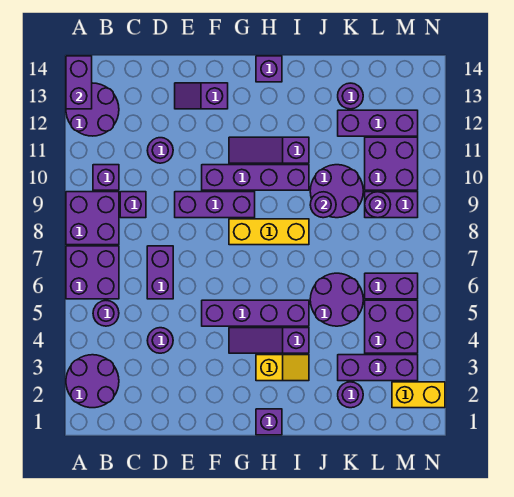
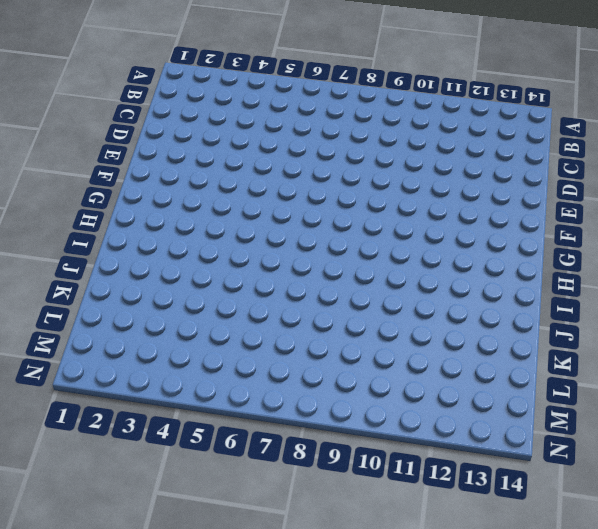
none -> purple 2x2 round brick [66,355,119,408]
none -> purple 2x2 brick [66,246,119,299]
none -> purple 2x2 brick [66,192,119,245]
none -> purple 2x2 round brick [66,83,119,136]

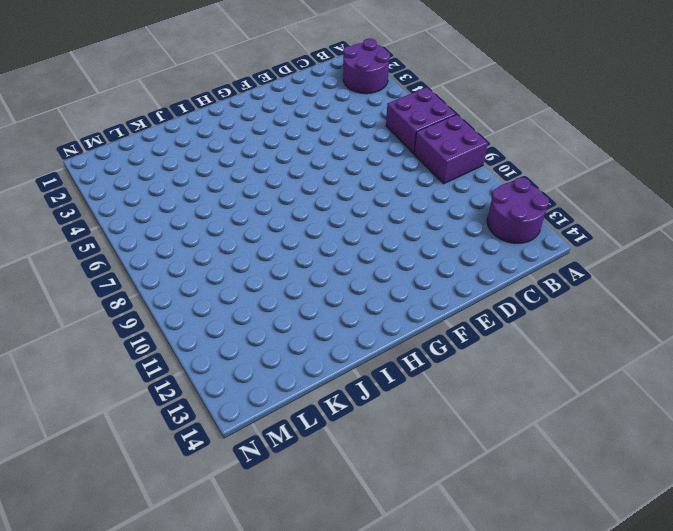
none -> purple 1x1 round brick [93,301,119,326]
none -> purple 1x1 brick [93,165,119,190]
none -> purple 1x1 brick [120,192,146,218]
none -> purple 1x1 round brick [147,328,173,353]

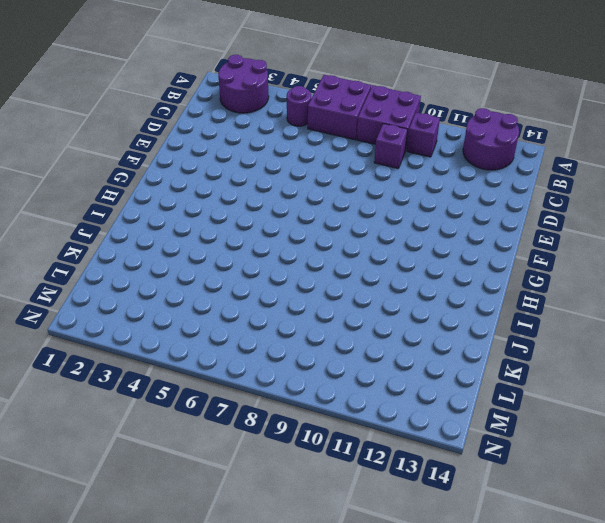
none -> purple 1x1 round brick [147,328,173,353]
none -> purple 1x2 brick [147,246,173,299]
none -> purple 1x1 round brick [147,138,173,163]
none -> purple 1x3 brick [175,192,255,218]

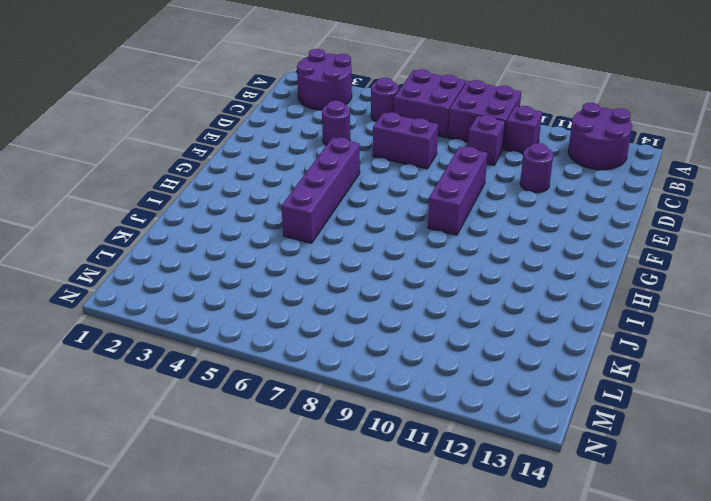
none -> purple 1x2 slope [175,83,228,109]
none -> purple 1x4 brick [202,165,309,190]
none -> purple 1x3 slope [229,328,309,353]
none -> yellow 1x3 brick [229,219,309,245]

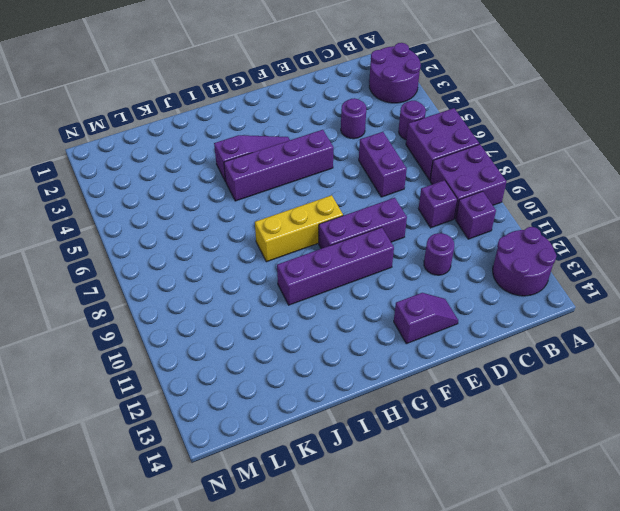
none -> purple 1x3 slope [229,137,309,163]
none -> purple 1x1 brick [256,409,282,435]
none -> yellow 1x2 slope [256,355,309,381]
none -> purple 1x1 brick [256,56,282,82]

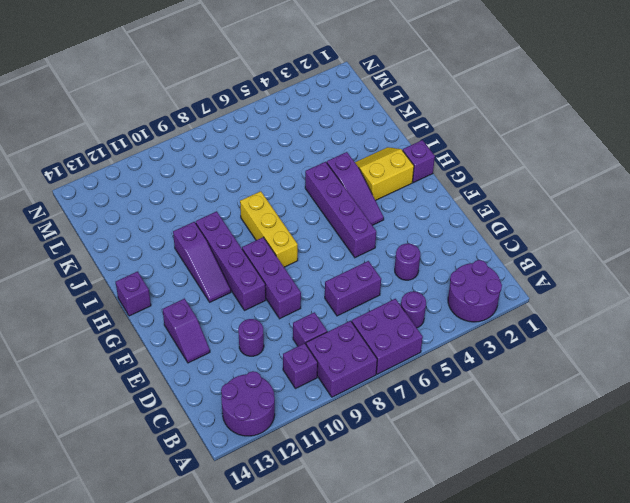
yellow 2x2 slope [355,147,414,200] -> yellow 1x2 slope [256,355,309,381]
none -> purple 2x2 round brick [310,273,363,326]
none -> purple 2x2 round brick [310,165,363,218]
none -> purple 1x1 round brick [338,382,363,408]
none -> purple 1x3 brick [338,355,418,381]

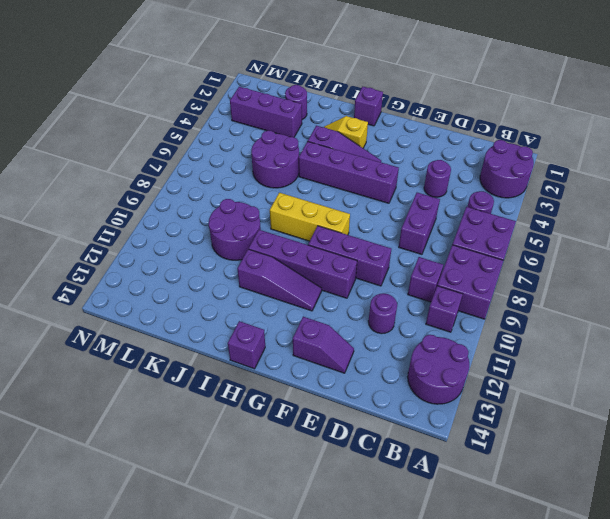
none -> purple 1x3 brick [338,110,418,136]
none -> purple 1x1 round brick [338,83,363,109]
none -> purple 2x2 brick [365,300,418,353]
none -> purple 1x2 brick [365,273,418,299]

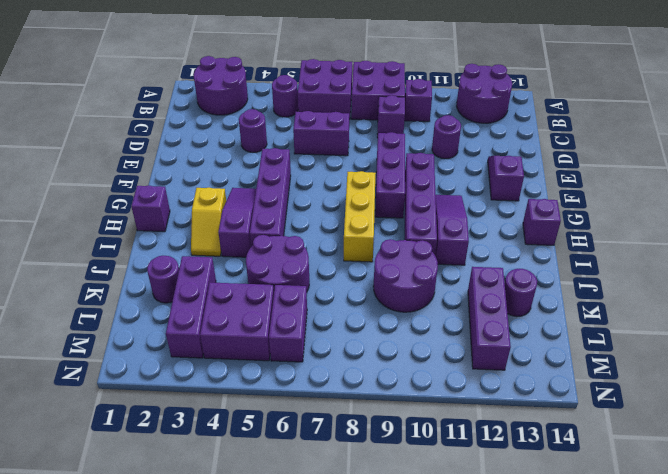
none -> purple 1x2 brick [365,192,418,218]
none -> purple 2x2 brick [365,137,418,190]
none -> yellow 1x2 brick [392,382,445,408]
none -> purple 1x2 brick [66,56,92,109]

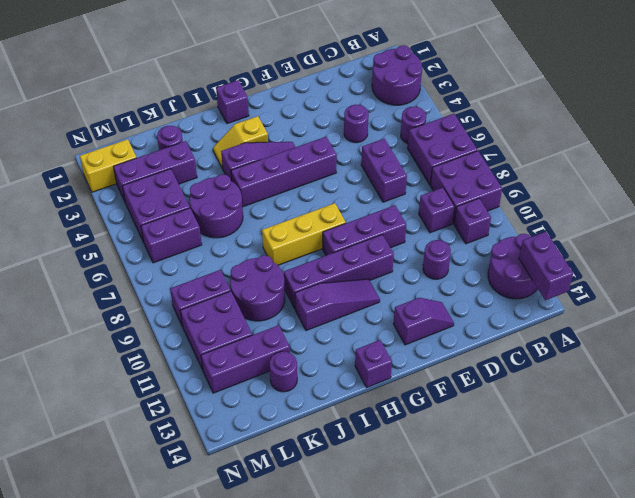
none -> purple 1x1 round brick [310,192,336,218]
none -> purple 1x1 round brick [365,192,391,218]

